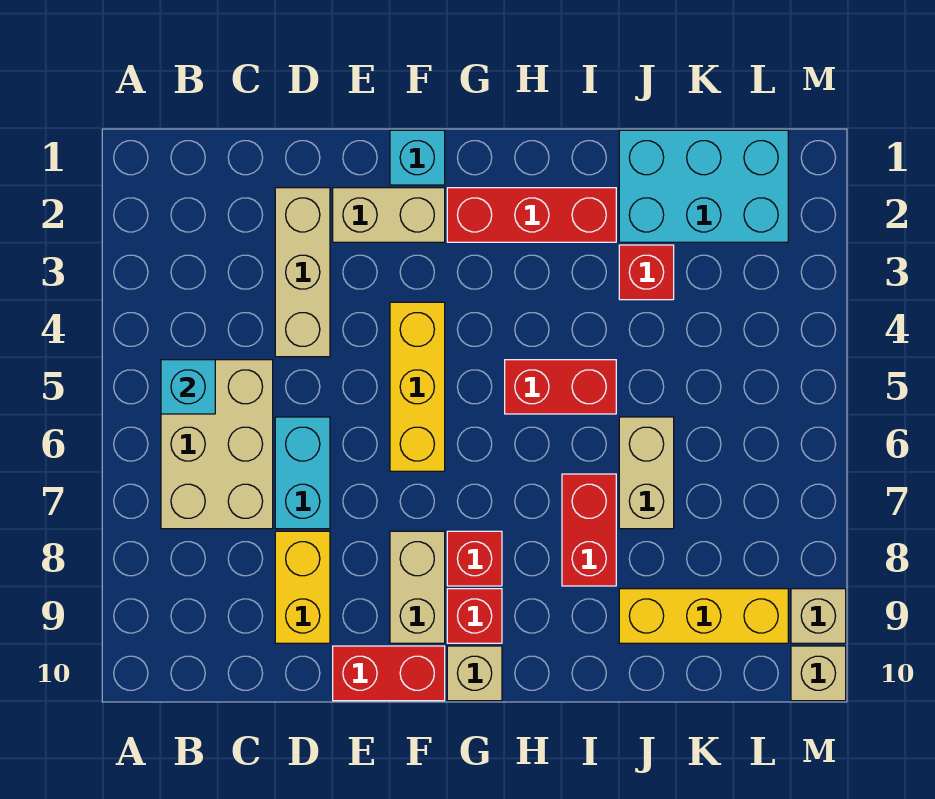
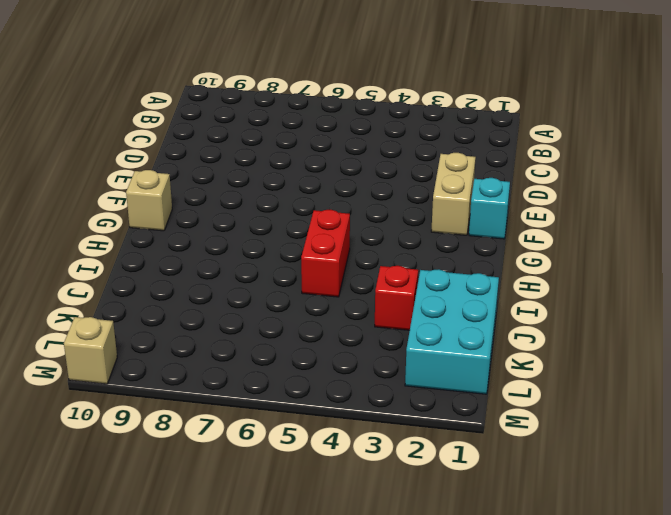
none -> tan 2x3 brick [161,360,273,529]
none -> tan 1x3 brick [275,188,330,357]
none -> cyan 1x2 brick [275,417,330,529]

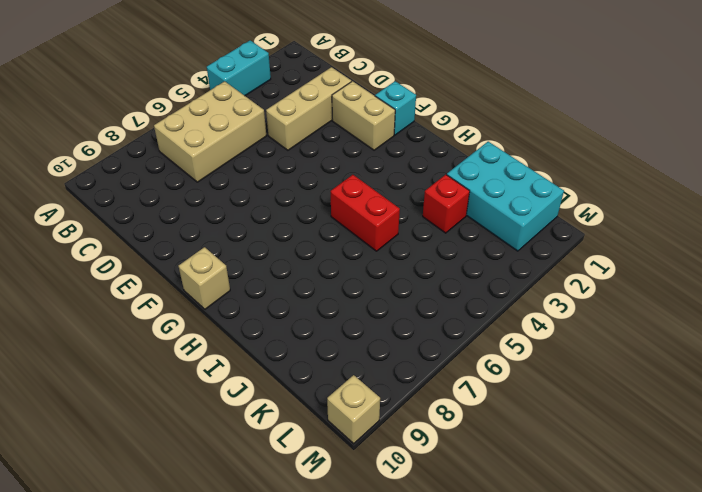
cyan 1x2 brick [207,40,271,96] -> cyan 1x2 brick moved to [275,417,330,529]
none -> yellow 1x2 brick [275,531,330,643]
none -> red 1x2 brick [333,646,445,701]
none -> yellow 1x3 brick [390,302,445,471]

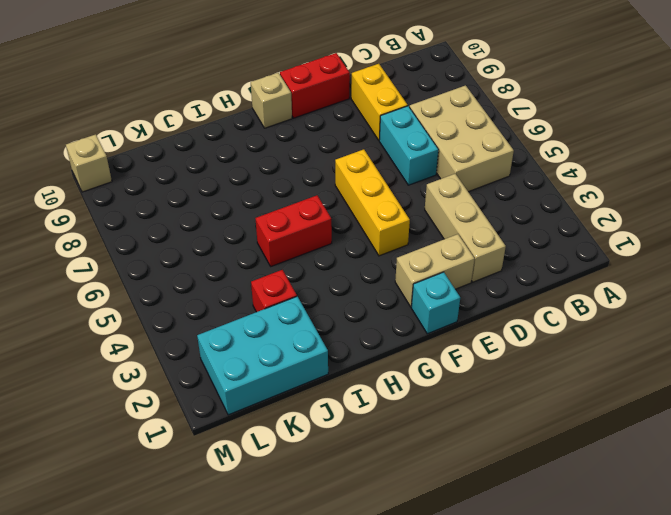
none -> tan 1x2 brick [390,531,445,643]
none -> red 1x3 brick [447,188,616,242]
none -> red 1x1 brick [447,531,502,586]

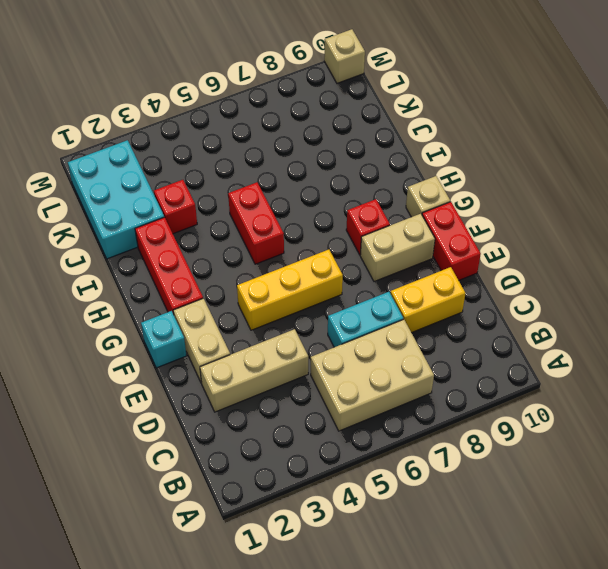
none -> red 1x1 brick [447,589,502,643]
none -> red 1x2 brick [562,474,616,586]
none -> tan 1x2 brick [619,417,674,529]

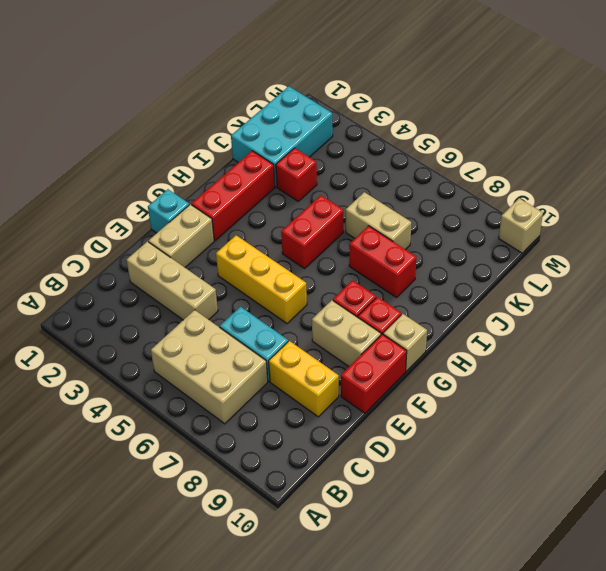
none -> yellow 1x3 brick [619,589,788,643]
none -> tan 1x1 brick [791,589,846,643]
none -> cyan 1x1 brick [161,360,215,414]

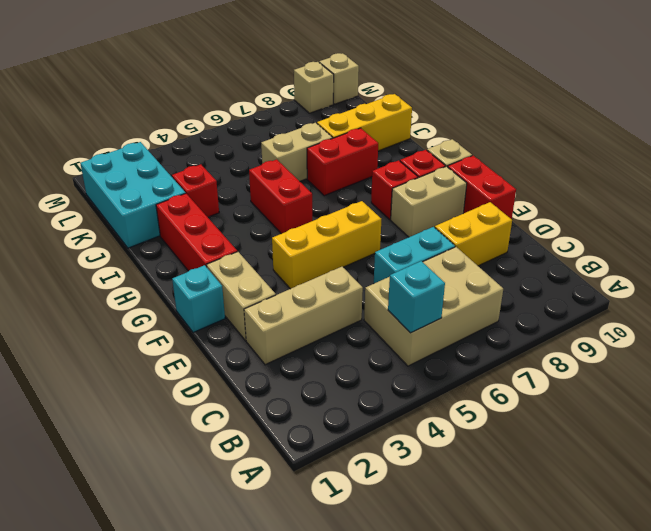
yellow 1x3 brick [317,94,412,151] -> yellow 1x3 brick turned to [619,589,788,643]

